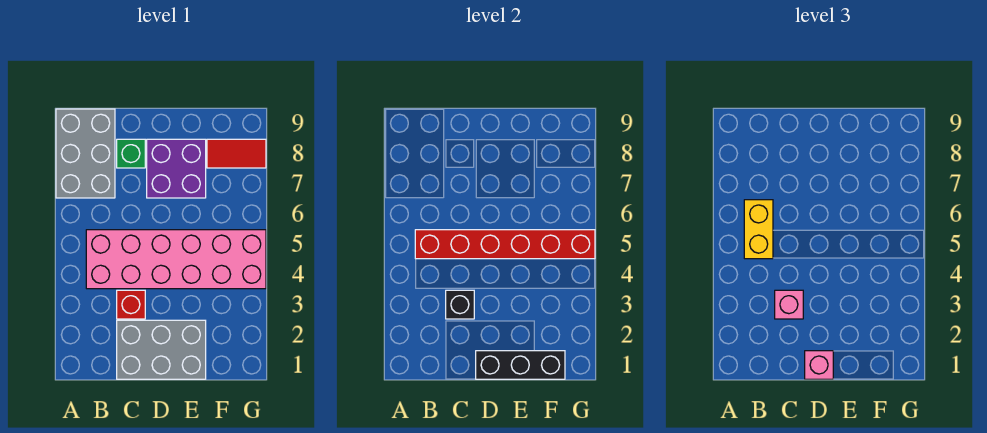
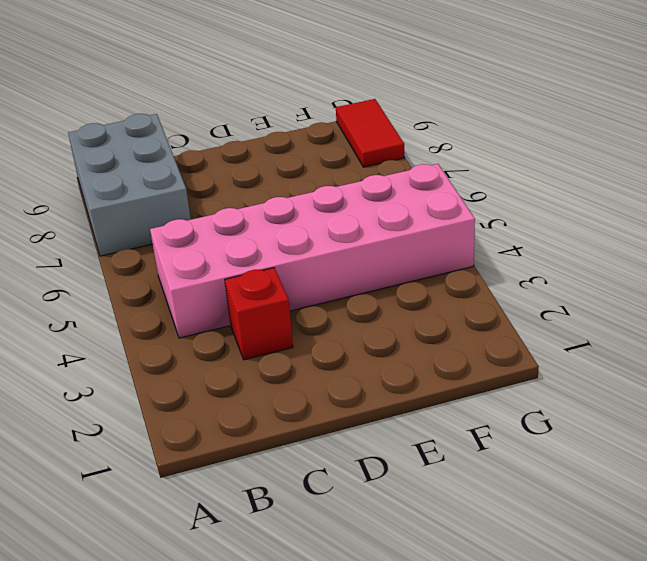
red 1x2 tile [336,99,404,167] -> red 1x2 tile turned to [207,139,266,168]
none -> grey 2x3 brick [117,320,206,379]
none -> green 1x1 brick [117,139,145,168]
none -> purple 2x2 brick [147,139,206,198]

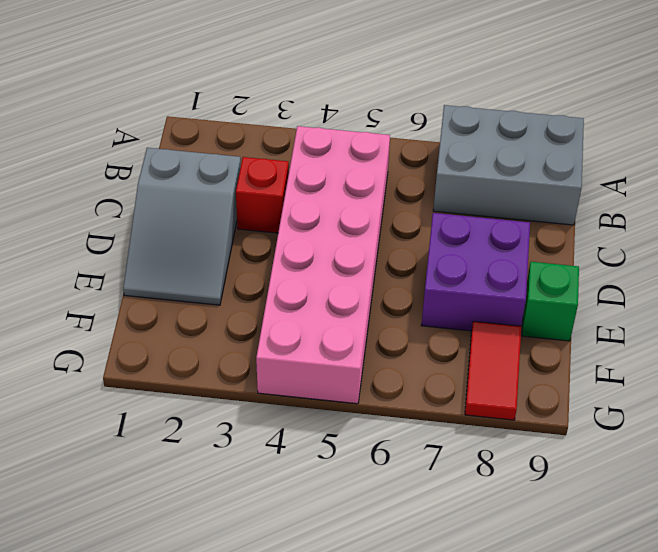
grey 2x3 slope [123,148,241,305] -> grey 2x3 brick [117,320,206,379]
green 1x1 brick [522,262,579,341] -> green 1x1 brick moved to [117,139,145,168]
none -> red 1x6 brick [415,230,595,259]
none -> black 1x1 brick [446,290,474,319]
none -> black 1x3 brick [476,351,565,379]

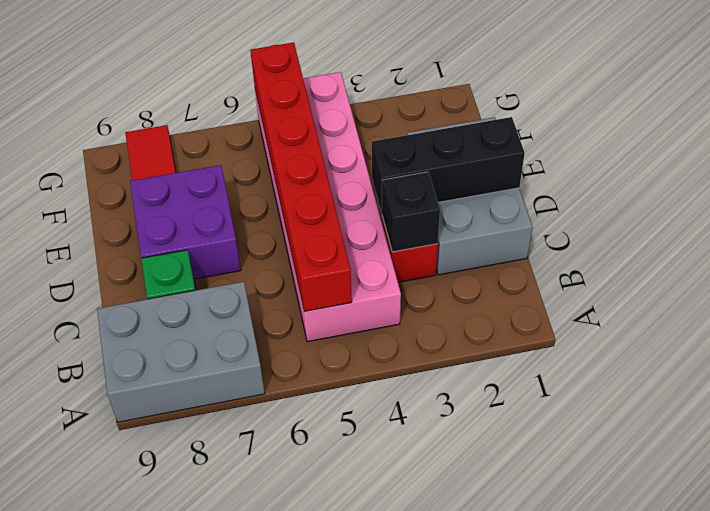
black 1x3 brick [372,117,525,212] -> black 1x3 brick turned to [476,351,565,379]
none -> yellow 1x2 brick [744,200,773,259]
none -> pink 1x1 brick [775,290,803,319]
none -> pink 1x1 brick [805,351,833,379]

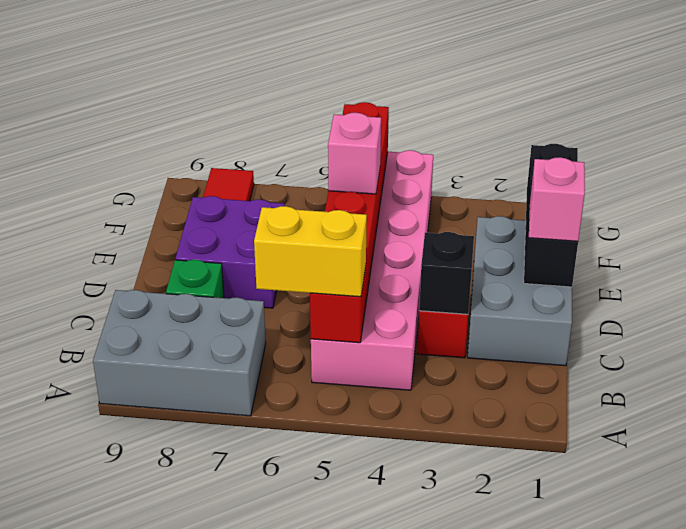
pink 1x1 brick [328,113,381,194] -> pink 1x1 brick moved to [775,290,803,319]

